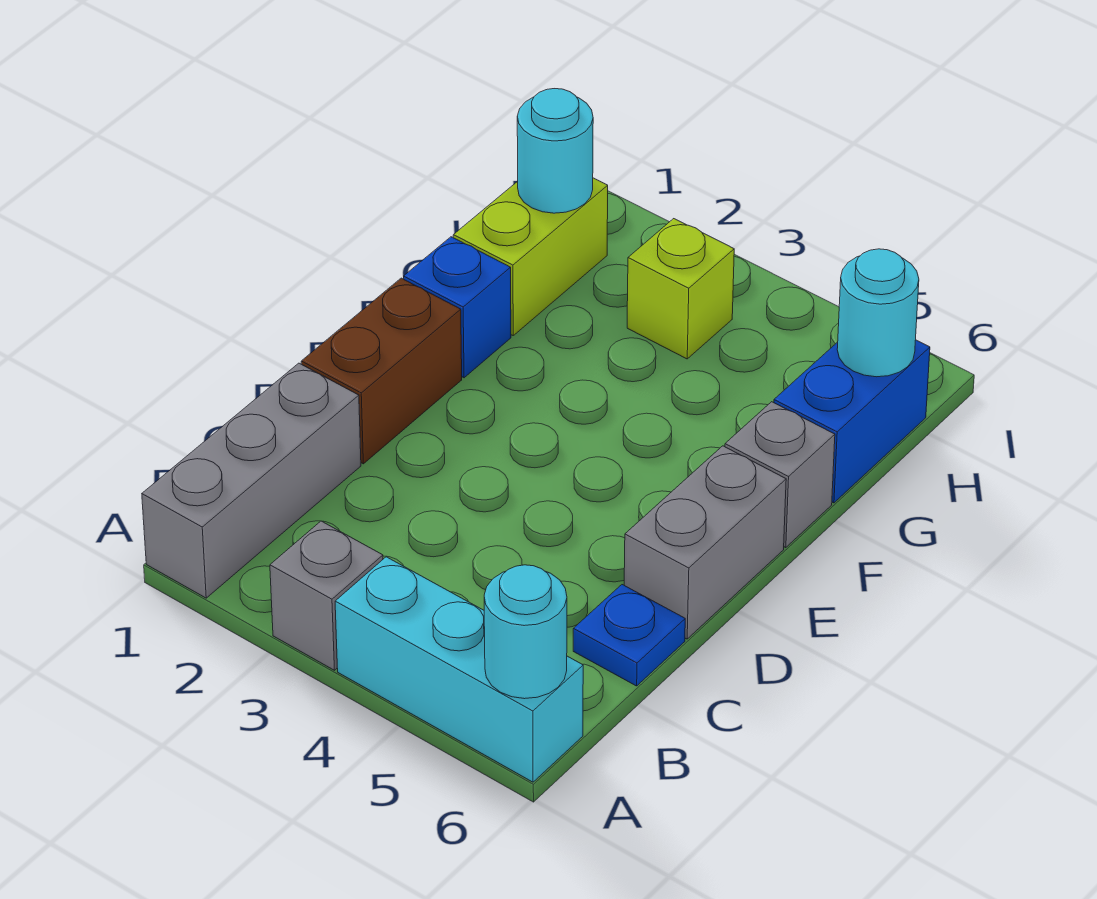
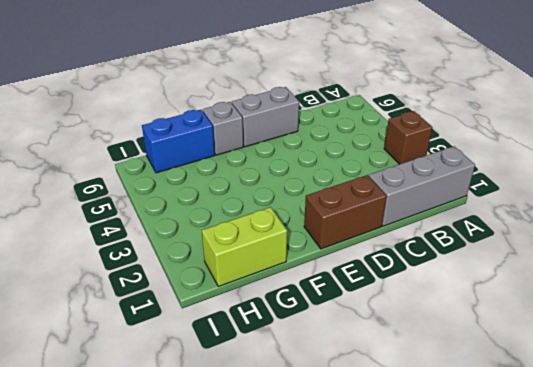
brown 1x1 brick [384,111,432,164] -> grey 1x1 brick [270,521,383,670]
none -> cyan 1x3 brick [335,557,583,782]
none -> blue 1x1 plate [573,585,685,686]
none -> blue 1x1 brick [404,237,511,378]

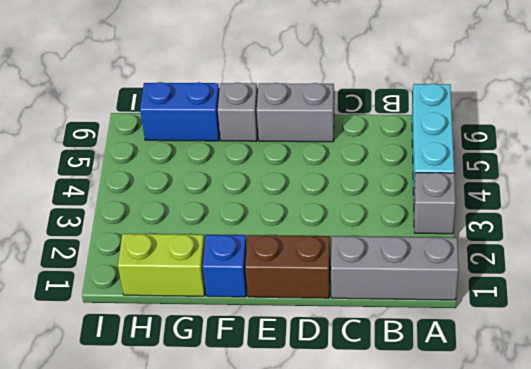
none -> blue 1x1 plate [573,585,685,686]
none -> lime 1x1 brick [627,219,734,359]
none -> cyan 1x1 round brick [484,565,567,699]

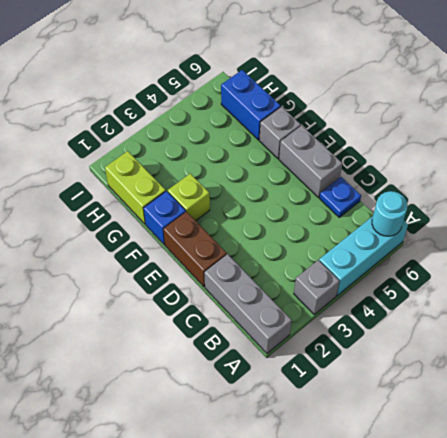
lime 1x1 brick [168,174,210,221] -> lime 1x1 brick moved to [627,219,734,359]
none -> cyan 1x1 round brick [517,89,593,213]
none -> cyan 1x1 round brick [837,249,919,377]

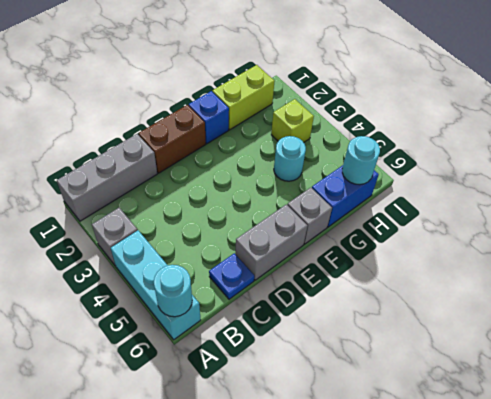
cyan 1x1 round brick [274,136,306,181] -> cyan 1x1 round brick moved to [517,89,593,213]

